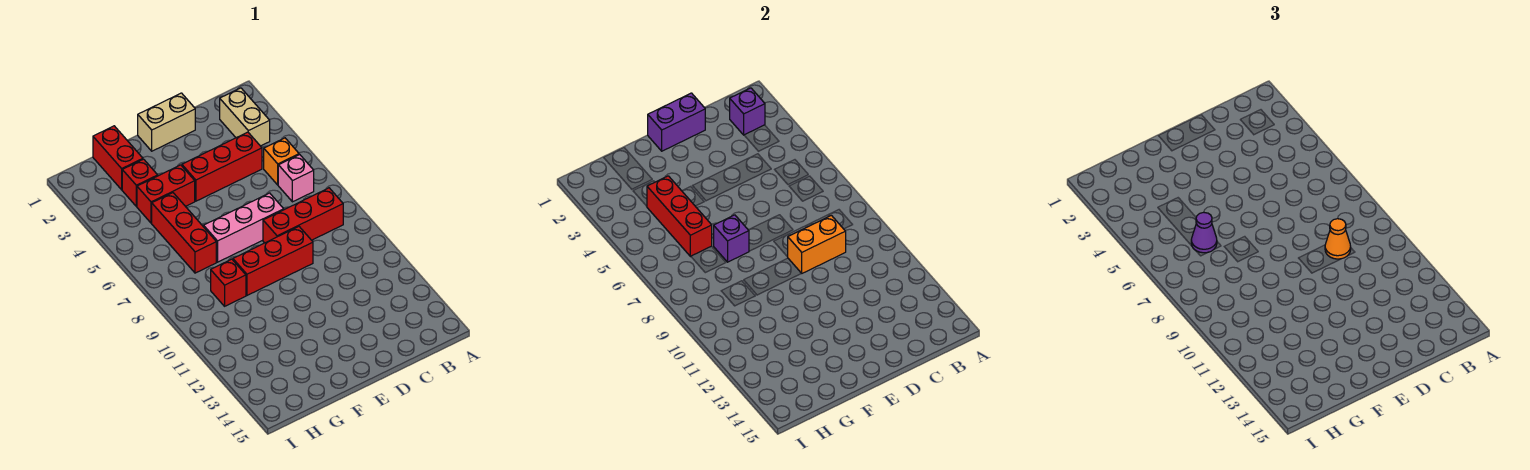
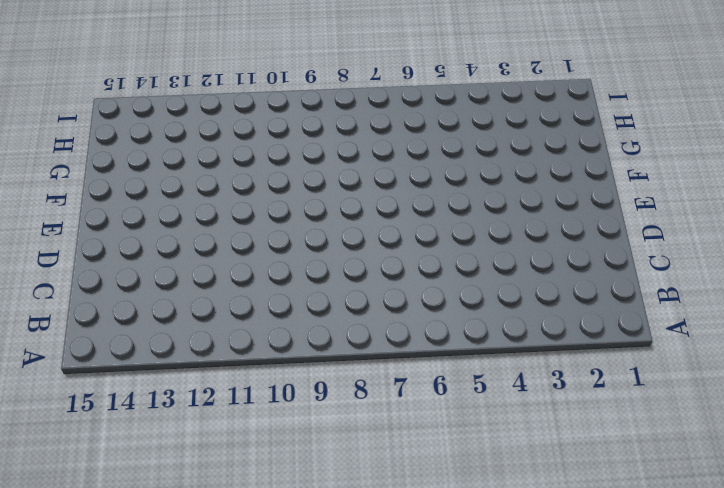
none -> tan 1x2 brick [220,88,270,146]
none -> orange 1x1 brick [264,138,299,185]
none -> pink 1x1 brick [278,155,314,202]

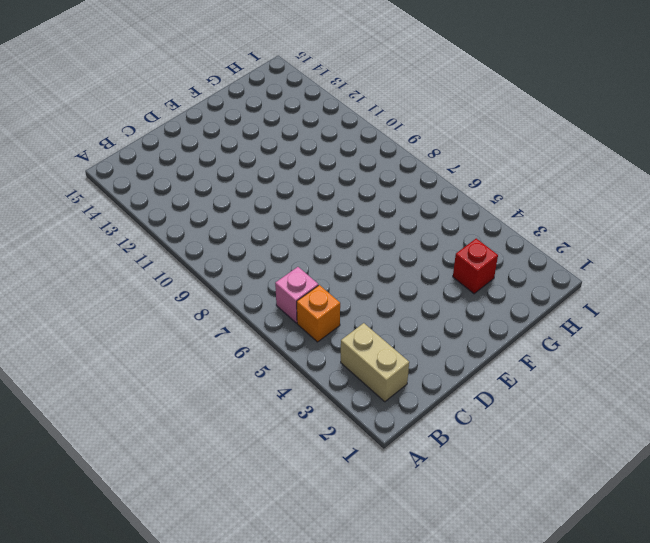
none -> red 1x3 brick [263,188,343,243]
none -> red 1x3 brick [182,132,262,201]
none -> tan 1x2 brick [138,93,195,151]

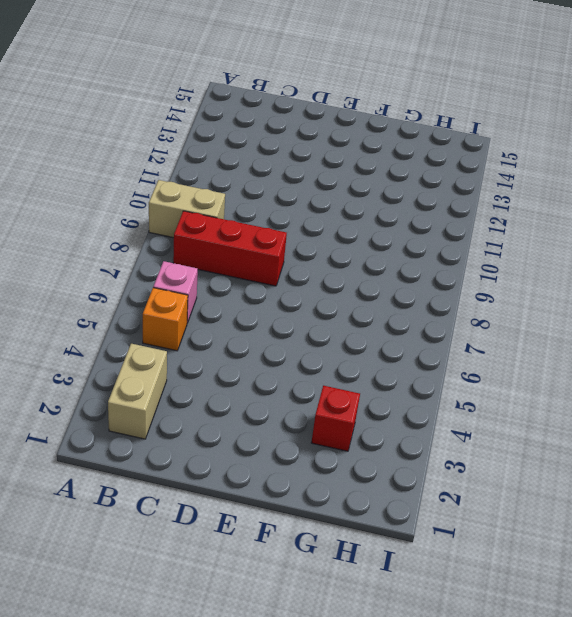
tan 1x2 brick [149,180,225,238] -> tan 1x2 brick moved to [138,93,195,151]
none -> red 1x3 brick [182,132,262,201]
none -> pink 1x3 brick [204,193,284,262]
none -> red 1x3 brick [233,227,313,295]

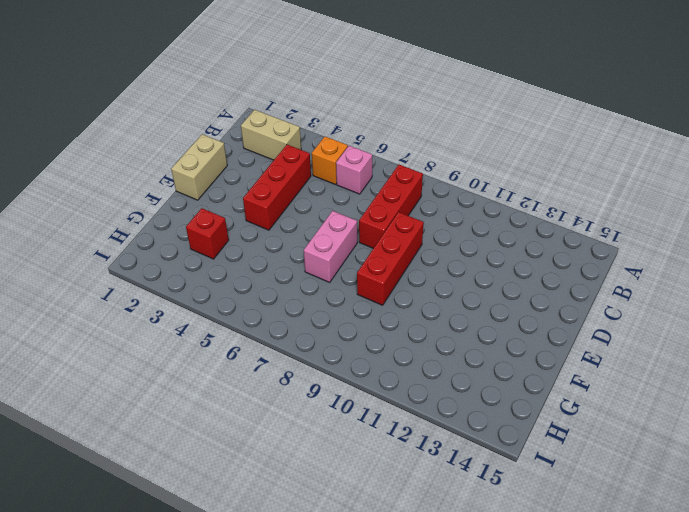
pink 1x2 brick [304,211,357,282] -> pink 1x3 brick [204,193,284,262]
none -> red 1x2 brick [137,165,195,223]
none -> red 1x2 brick [93,126,143,190]
none -> red 1x3 brick [152,193,216,273]

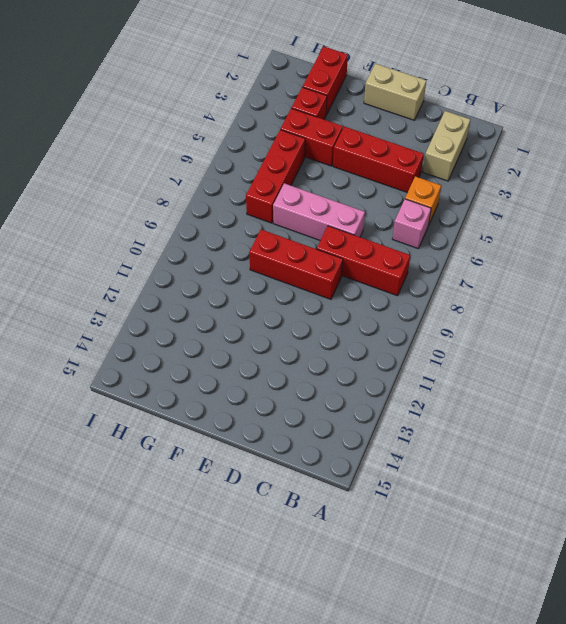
none -> red 1x1 brick [211,259,246,306]
none -> purple 1x1 brick [730,88,765,135]
none -> orange 1x2 brick [787,216,846,273]

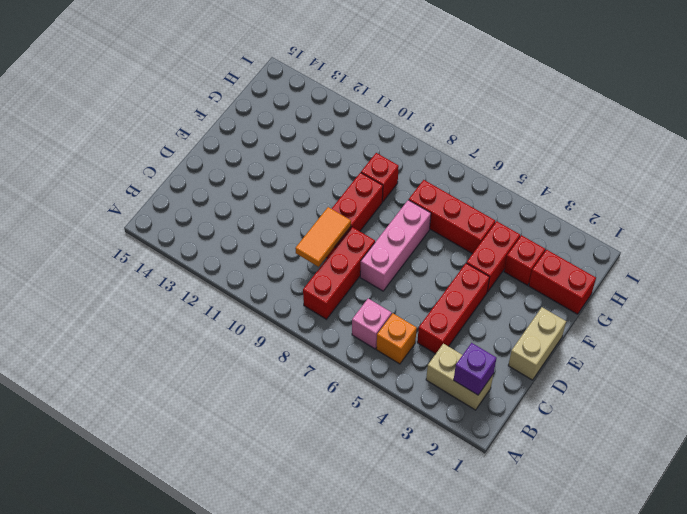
orange 1x2 tile [295,207,351,267] -> orange 1x2 brick [787,216,846,273]
none -> purple 1x2 brick [648,93,705,151]
none -> purple 1x1 brick [714,215,749,262]
none -> red 1x3 brick [647,176,712,256]

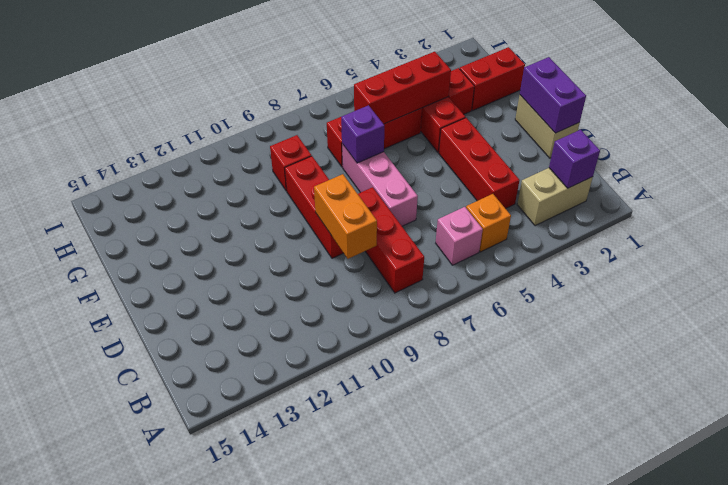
none -> orange 1x1 cone [1325,219,1351,259]
none -> purple 1x1 cone [1191,212,1217,253]

